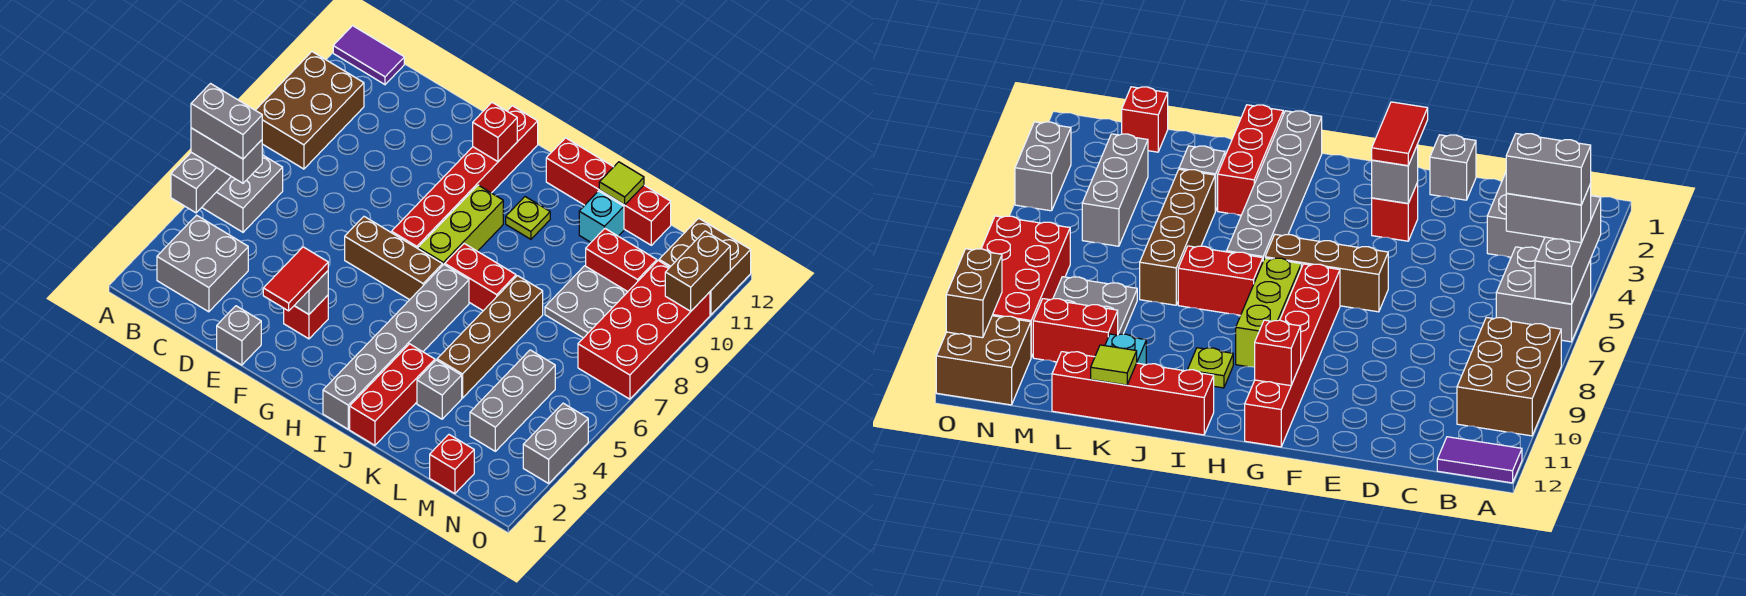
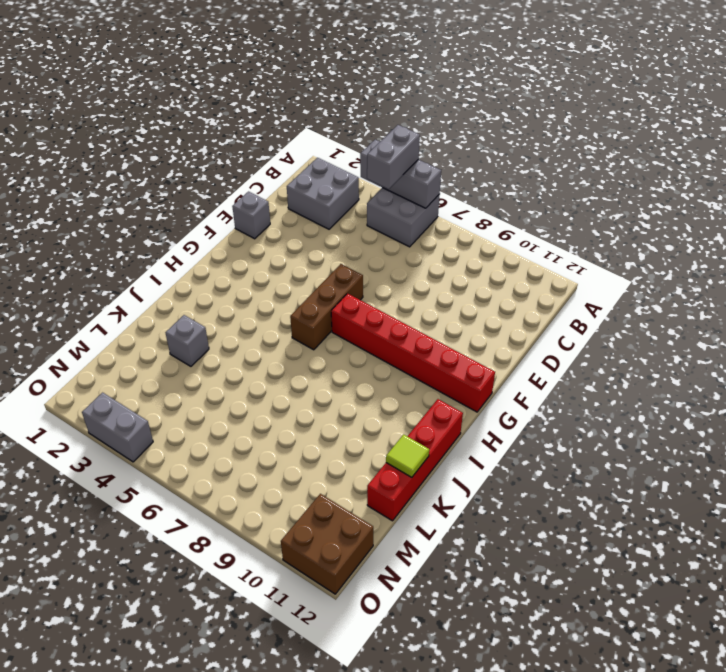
none -> brown 2x3 brick [255,52,364,169]
none -> purple 1x2 tile [333,26,404,85]
none -> red 1x1 brick [284,295,328,339]
none -> lime 1x3 brick [418,185,503,265]

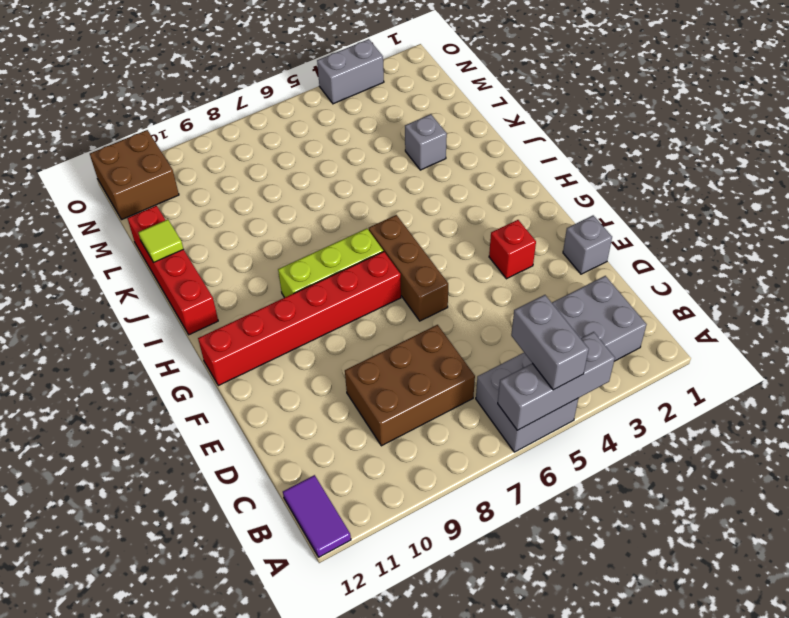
brown 2x3 brick [345,325,475,446] -> brown 2x3 brick moved to [255,52,364,169]
none -> grey 1x6 brick [323,265,469,429]
none -> red 1x2 brick [445,244,516,311]
none -> lime 1x1 plate [506,197,550,239]
none -> red 1x3 brick [350,344,435,445]

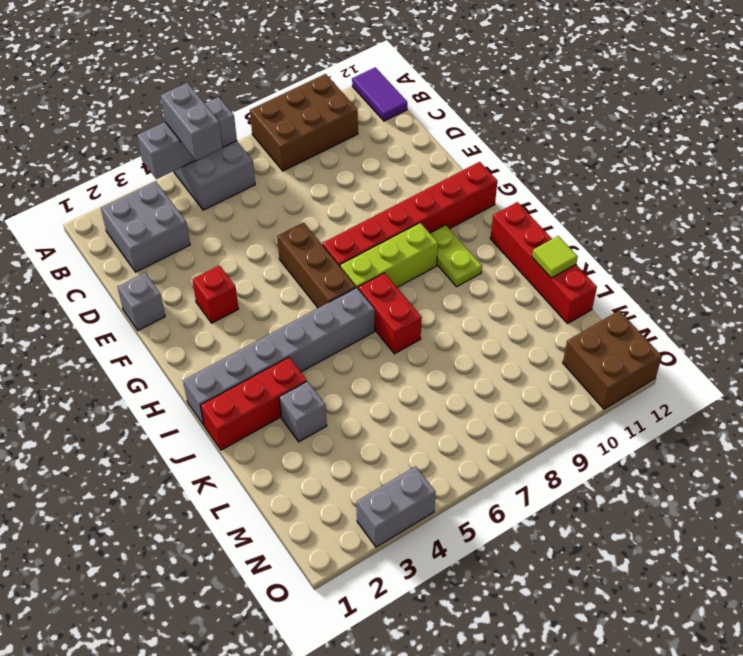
lime 1x2 plate [430,225,482,287] -> lime 1x1 plate [506,197,550,239]
none -> brown 1x4 brick [437,276,543,398]
none -> cyan 1x1 brick [579,191,624,242]
none -> grey 2x2 plate [545,266,627,338]
none -> red 1x2 brick [586,229,657,292]

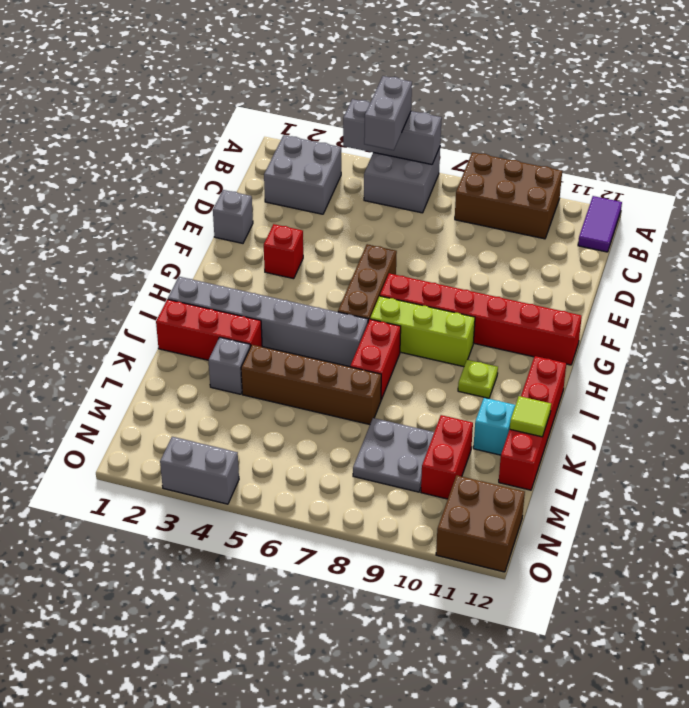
none -> red 1x1 brick [430,435,474,494]
none -> grey 1x3 brick [470,350,555,451]
none -> red 2x4 brick [578,261,710,399]
none -> grey 1x1 brick [294,271,328,314]

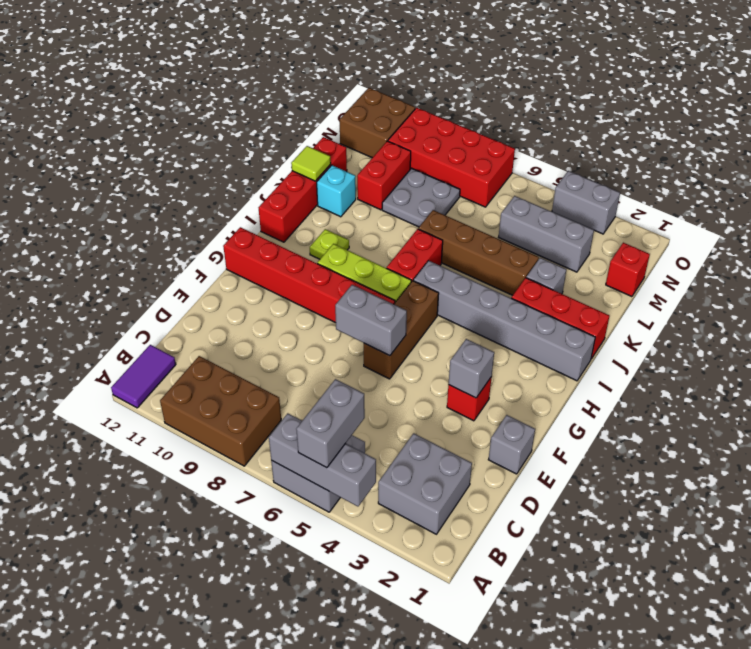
grey 1x2 brick [335,285,407,356] -> grey 1x2 brick turned to [191,84,262,159]
none -> red 1x1 brick [473,103,517,162]
none -> brown 1x2 brick [665,231,730,311]
none -> red 1x2 tile [263,247,328,311]

